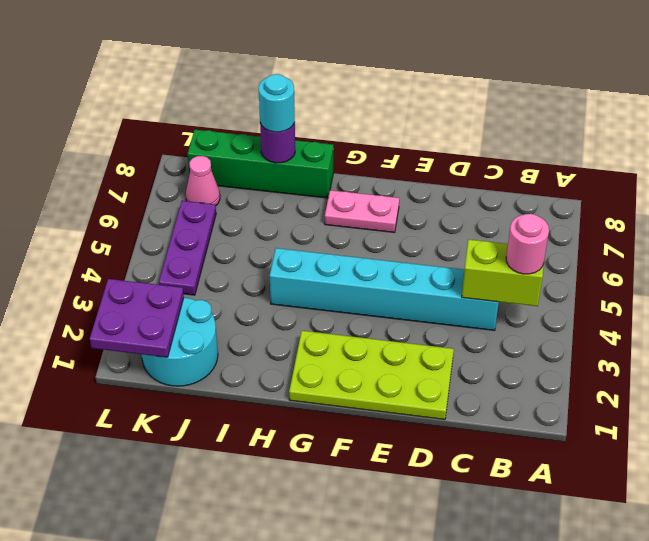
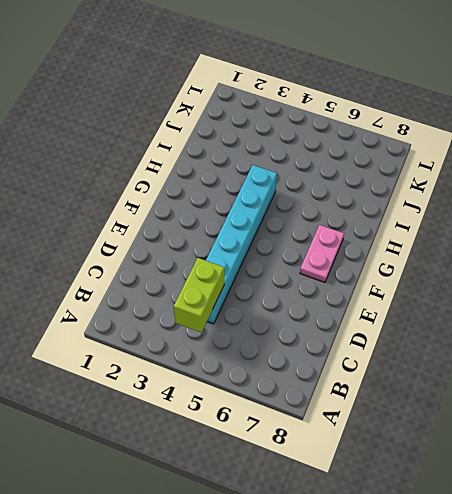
none -> lime 2x4 plate [289,331,454,419]
none -> green 1x4 brick [188,130,333,198]
none -> cyan 2x2 round brick [142,298,218,386]

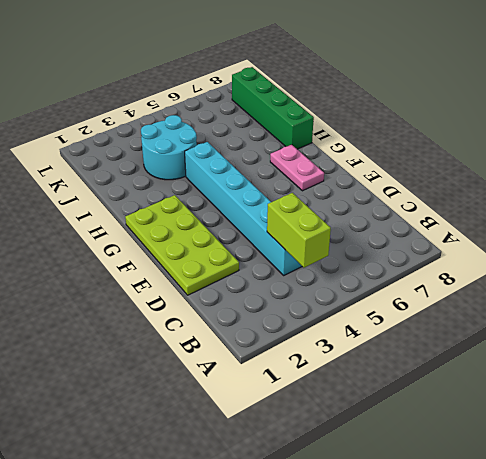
cyan 2x2 round brick [141,115,197,180] -> cyan 2x2 round brick moved to [142,298,218,386]
none -> purple 1x3 plate [159,201,216,295]
none -> pink 1x1 cone [186,156,220,205]
none -> purple 1x1 round brick [260,123,295,163]

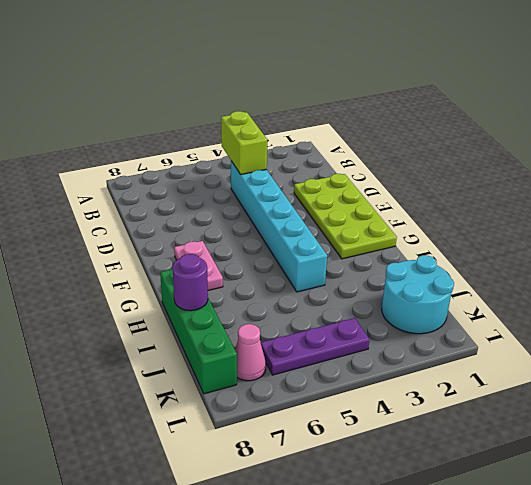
none -> purple 2x2 plate [90,279,184,357]
none -> pink 1x1 round brick [506,214,549,274]
none -> cyan 1x1 round brick [259,74,295,132]

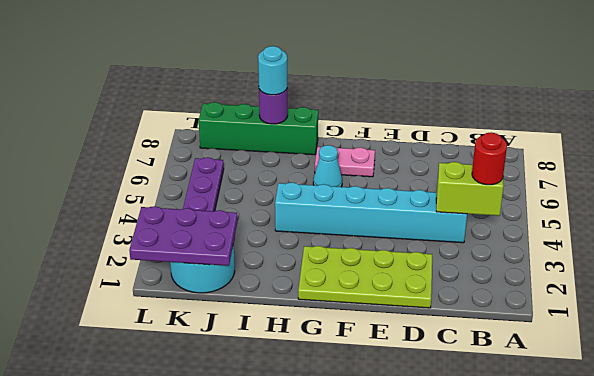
red 1x1 round brick [472,132,507,185] -> pink 1x1 round brick [506,214,549,274]
cyan 1x1 cone [313,145,342,187] -> none
purple 2x3 plate [129,206,237,266] -> purple 2x2 plate [90,279,184,357]
none -> pink 1x1 cone [186,156,220,205]

